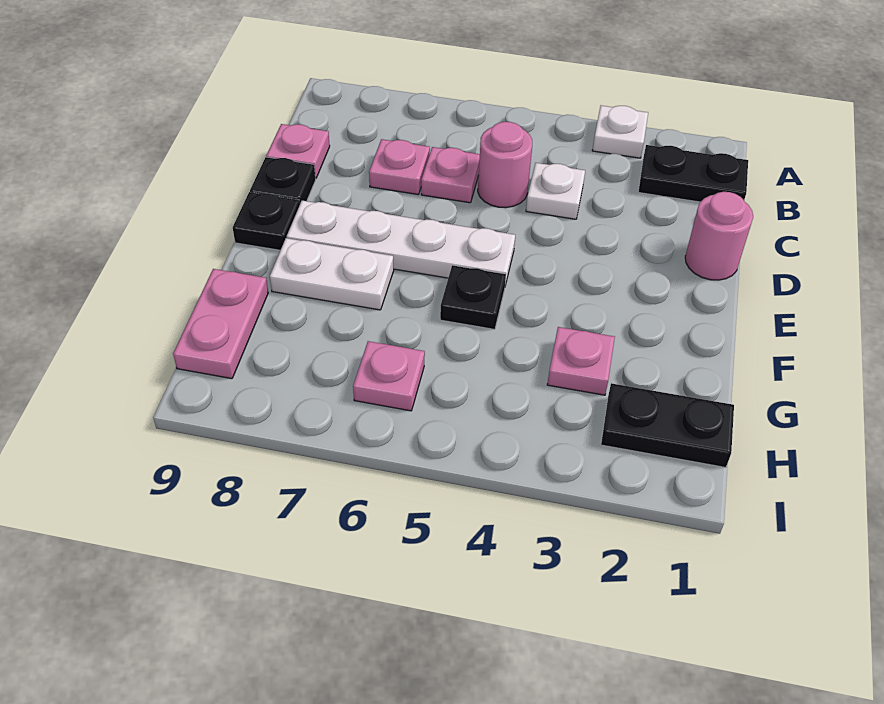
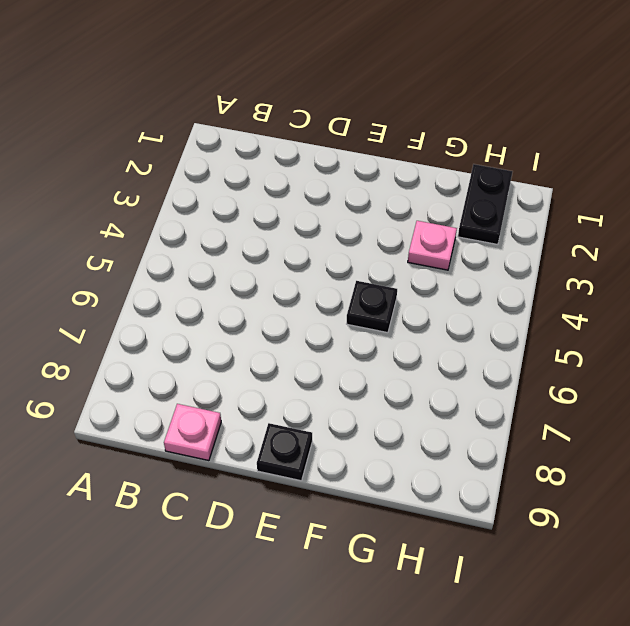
none -> white 1x1 plate [592,106,648,158]
none -> black 1x2 plate [638,145,748,202]
none -> white 1x1 plate [526,163,585,219]

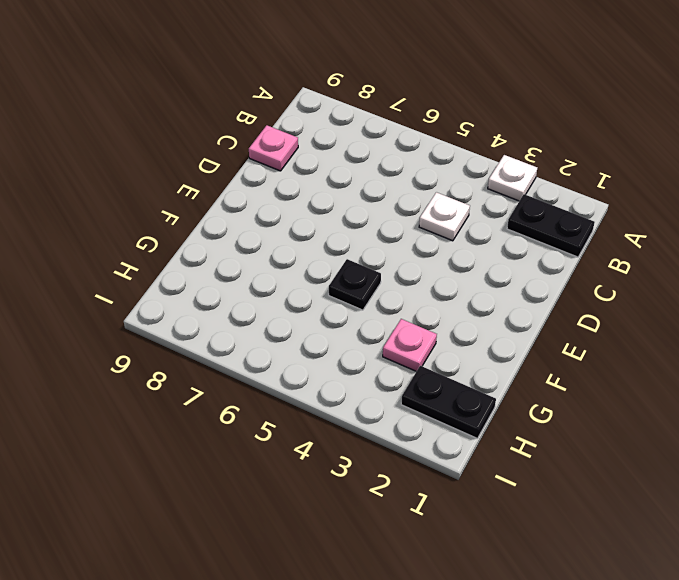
none -> pink 1x1 round brick [478,122,532,208]
none -> pink 1x1 plate [421,147,480,203]
none -> pink 1x1 plate [369,139,430,195]

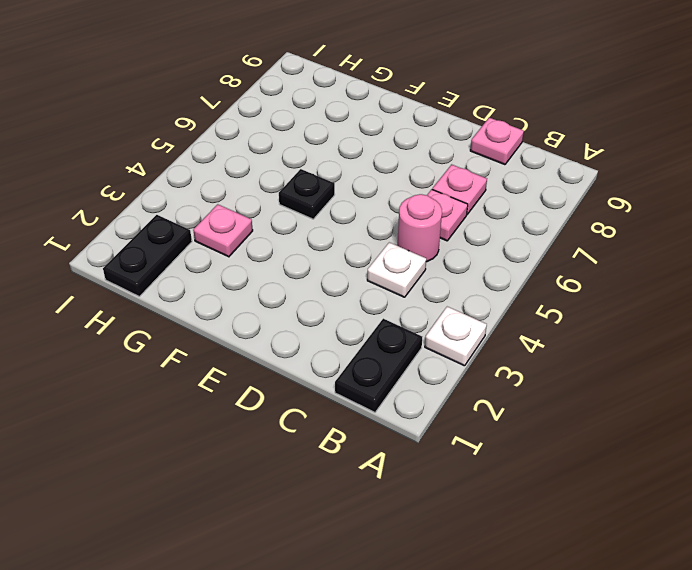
none -> pink 1x1 round brick [685,192,753,280]
none -> black 1x1 plate [250,157,316,203]
none -> white 1x4 plate [287,201,515,285]

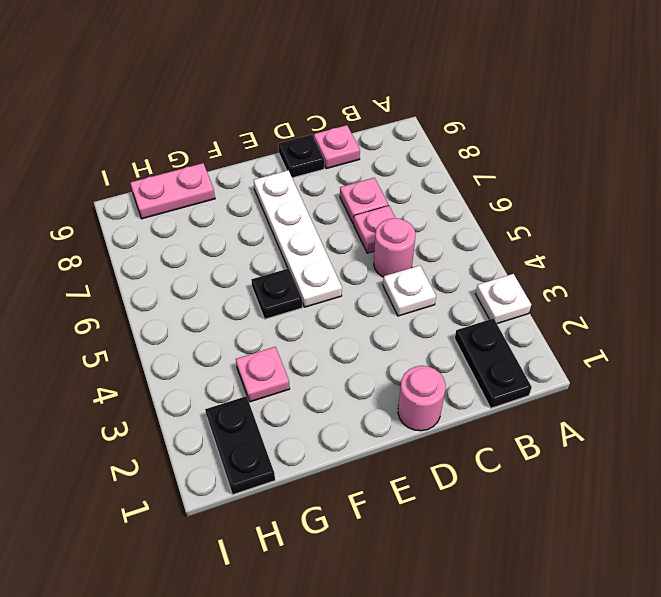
none -> black 1x1 plate [233,192,300,250]
none -> white 1x2 plate [270,238,394,310]
none -> pink 1x1 plate [353,341,425,411]

